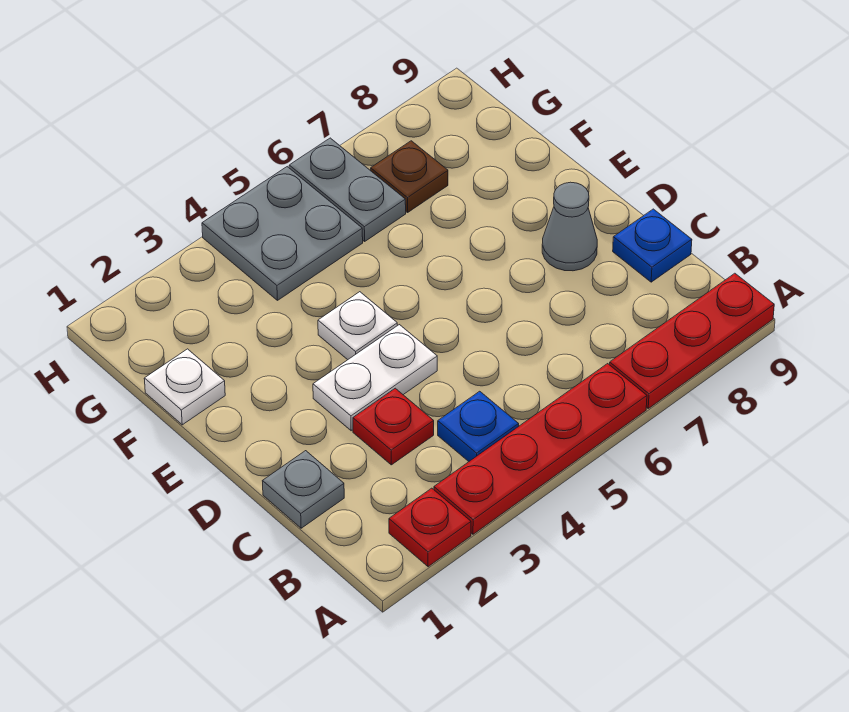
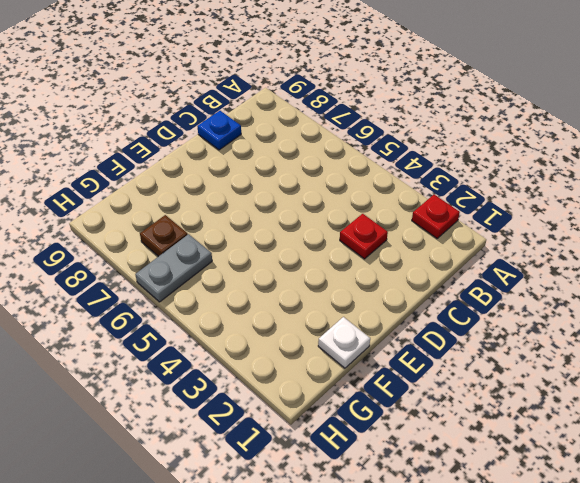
none -> red 1x4 plate [434,364,647,534]
none -> red 1x3 plate [610,273,774,408]
none -> blue 1x1 plate [438,391,519,461]

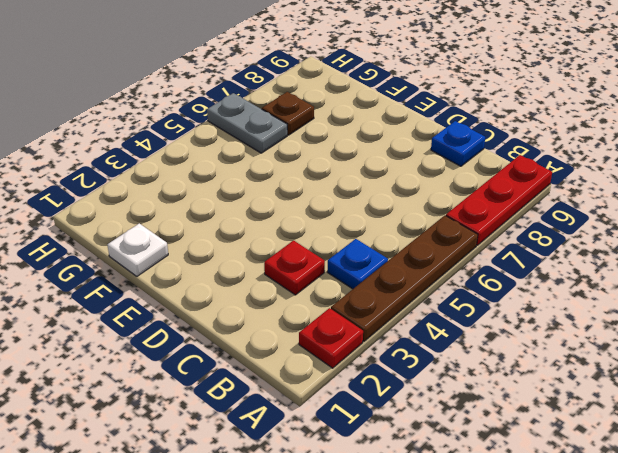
brown 1x4 plate [331,216,478,341] -> red 1x4 plate [434,364,647,534]
none -> grey 1x1 plate [263,451,344,528]
none -> white 1x2 plate [313,325,437,431]
none -> grey 1x1 cone [542,182,597,271]

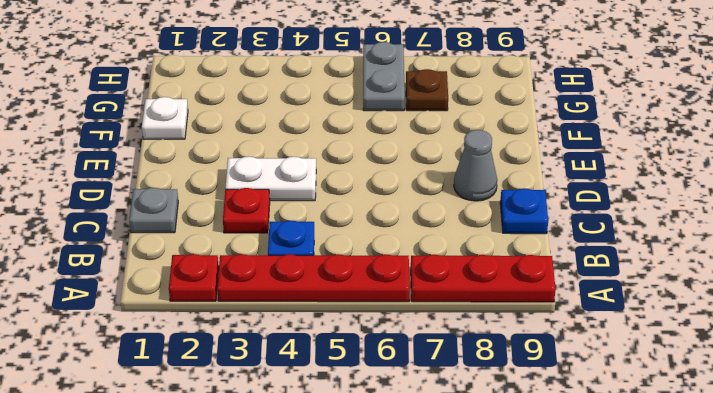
none -> white 1x1 plate [318,292,397,360]
none -> grey 2x2 plate [202,167,363,300]

